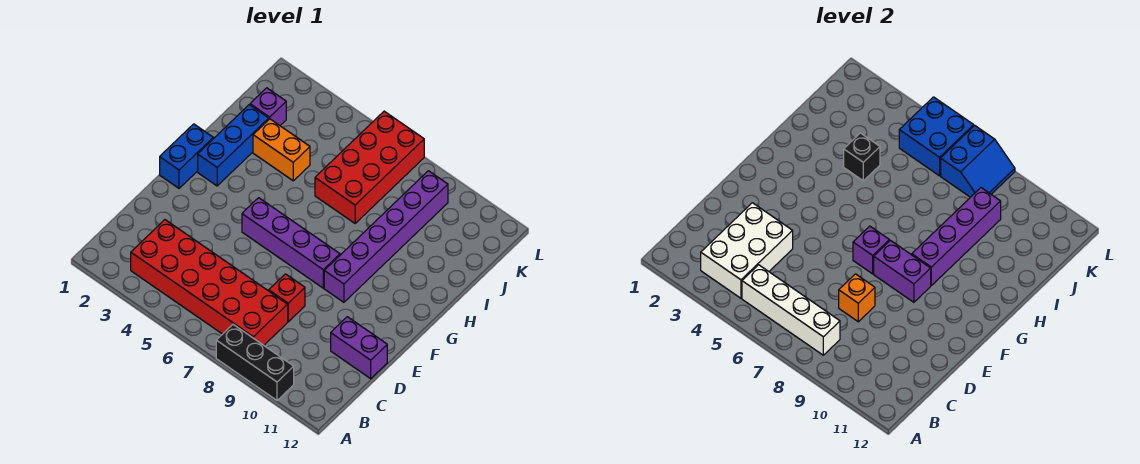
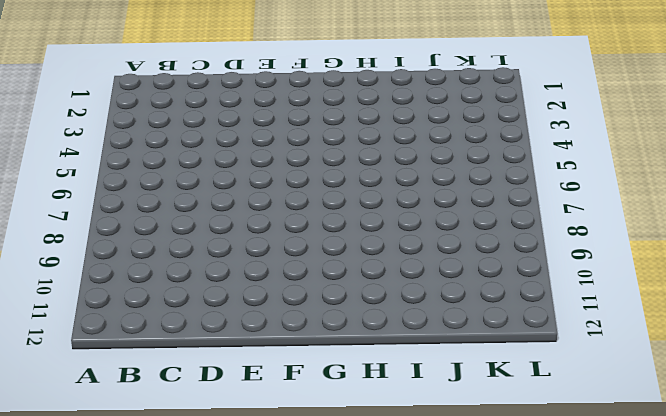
none -> black 1x3 brick [216,325,294,400]
none -> red 2x6 brick [131,220,288,345]
none -> red 1x1 brick [269,274,305,322]

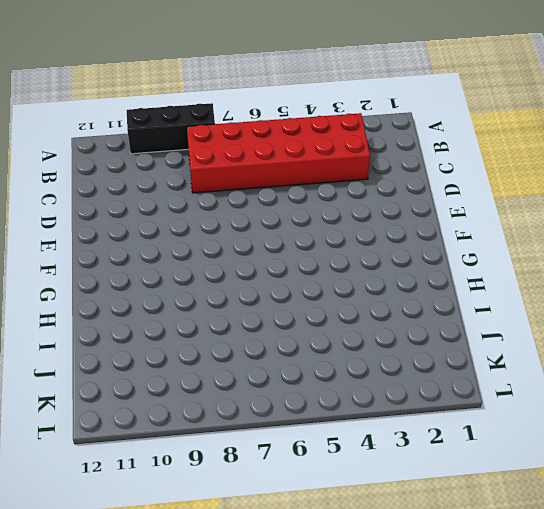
none -> red 1x1 brick [269,274,305,322]
none -> purple 1x2 brick [331,317,387,379]
none -> blue 1x2 brick [160,124,213,188]

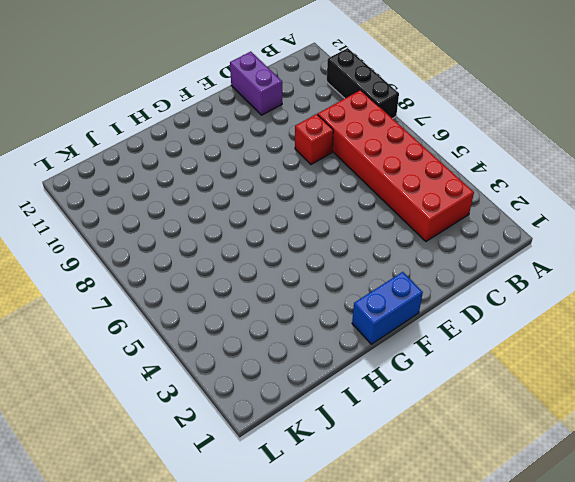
none -> purple 1x4 brick [242,198,340,288]
none -> purple 1x6 brick [324,171,448,302]
none -> blue 1x3 brick [198,105,269,186]

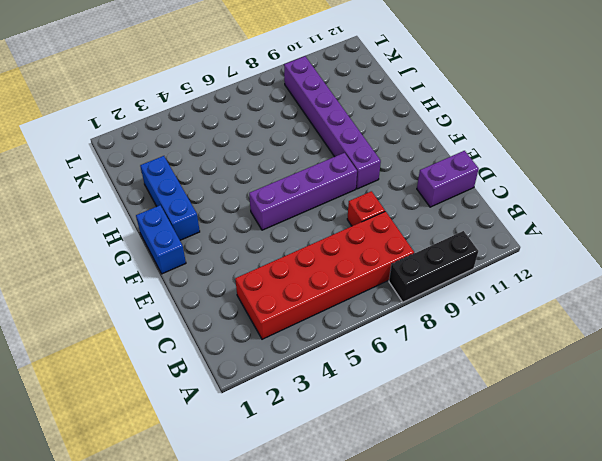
none -> orange 1x2 brick [253,119,310,181]
none -> red 2x4 brick [315,111,424,223]
none -> purple 1x1 brick [250,88,286,125]

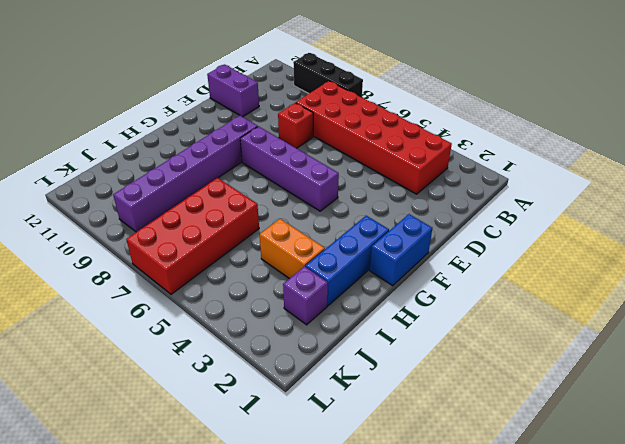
none -> white 2x3 brick [701,203,793,298]
none -> white 1x4 brick [742,265,840,355]
none -> orange 1x1 brick [839,274,875,322]

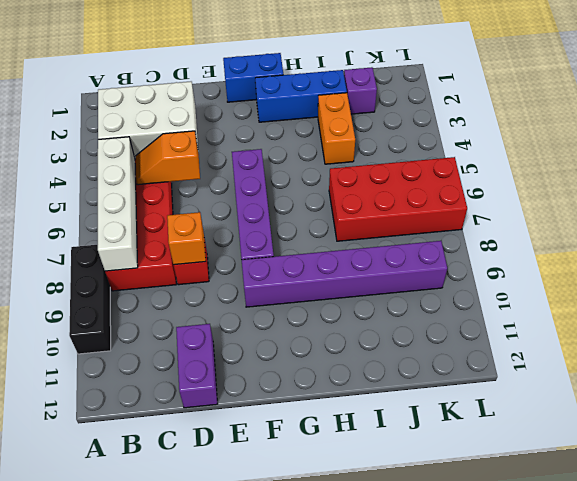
orange 1x2 slope [136,131,200,185] -> none
none -> purple 1x1 brick [853,226,889,274]
none -> purple 1x2 brick [874,240,931,302]
none -> purple 1x4 brick [912,188,1001,285]

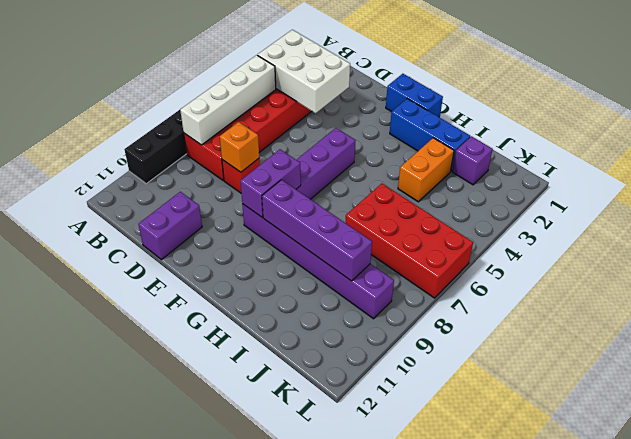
none -> purple 1x1 brick [853,226,889,274]
none -> black 1x1 brick [844,133,880,181]
none -> blue 2x2 brick [899,97,974,176]

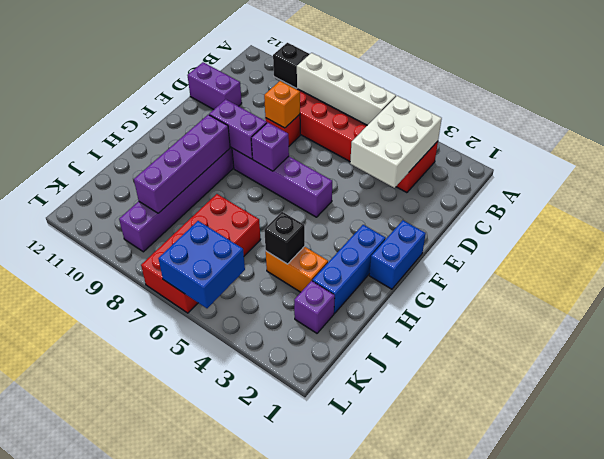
none -> blue 2x2 slope [941,125,1015,197]

